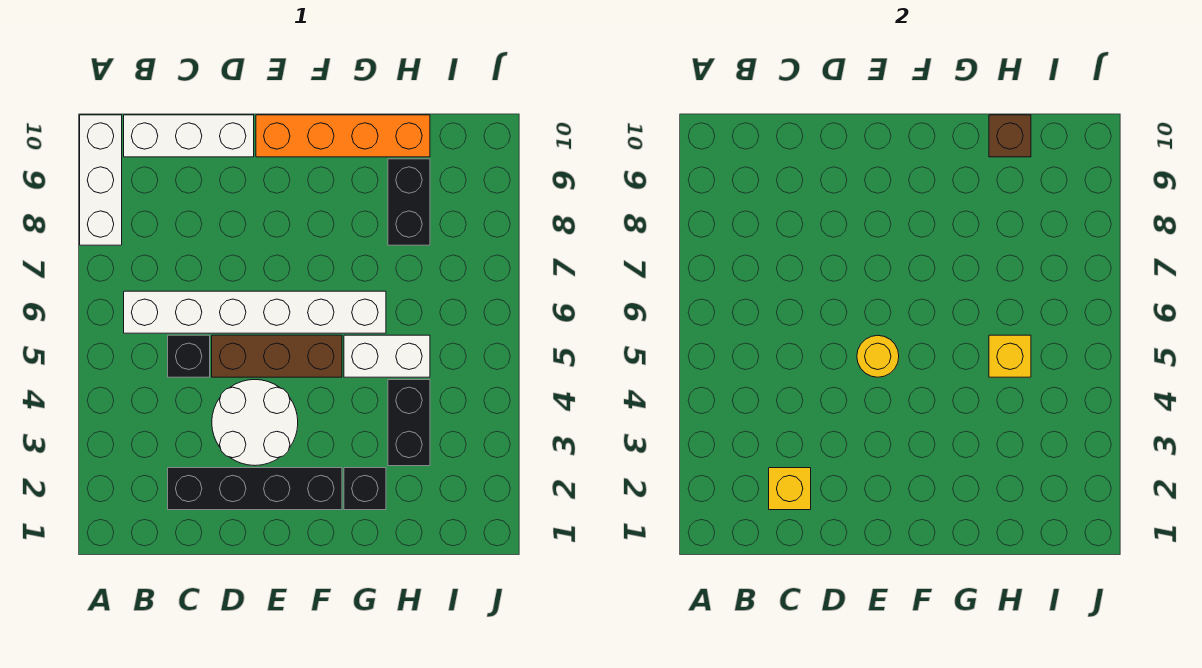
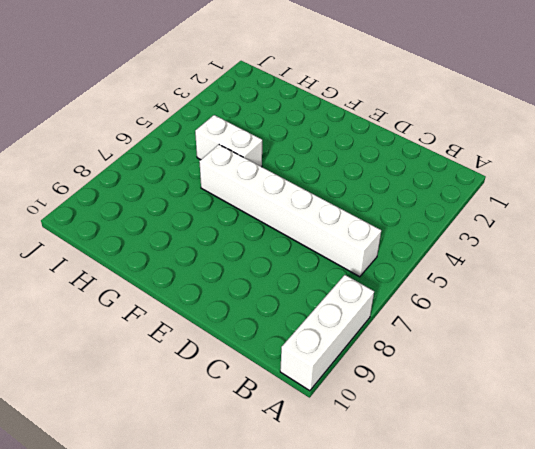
none -> white 1x3 brick [124,115,254,157]
none -> black 1x4 brick [168,468,342,510]
none -> black 1x1 brick [168,335,210,377]

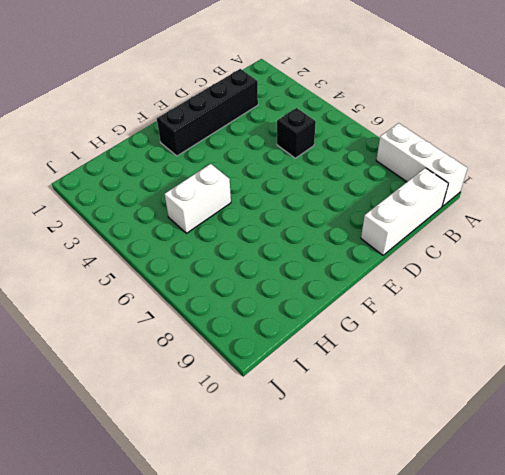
none -> white 1x6 brick [124,291,386,333]
none -> white 2x2 round brick [212,380,298,466]
none -> brown 1x3 brick [212,335,342,377]

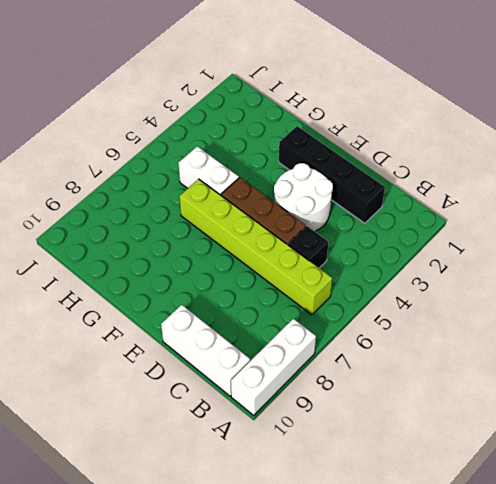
lime 1x6 brick [179,179,332,315] -> white 1x6 brick [124,291,386,333]
none -> orange 1x4 brick [256,115,430,157]
none -> black 1x1 brick [344,468,386,510]
none -> black 1x2 brick [388,380,430,466]

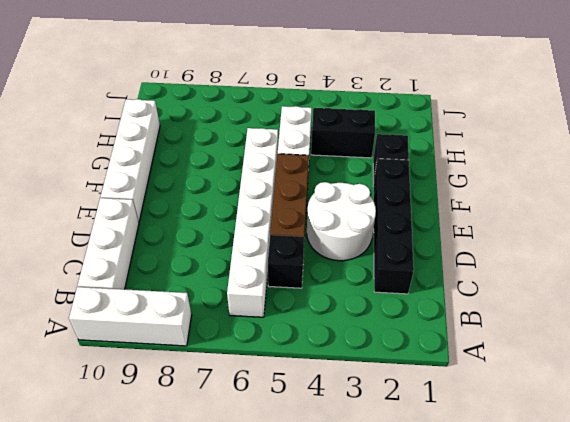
white 1x4 brick [101,99,160,222] -> orange 1x4 brick [256,115,430,157]
none -> black 1x2 brick [388,159,430,245]
none -> yellow 1x1 brick [769,468,811,510]
none -> yellow 1x1 round brick [857,335,899,377]

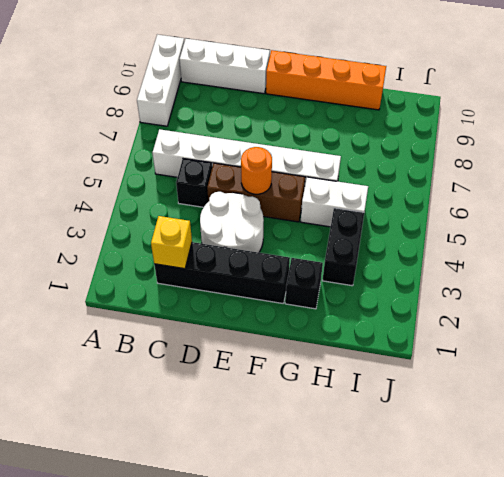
orange 1x1 round brick [241,147,272,194] -> yellow 1x1 round brick [857,335,899,377]
none -> black 1x2 brick [388,159,430,245]
none -> yellow 1x1 brick [989,335,1031,377]
none -> brown 1x1 brick [989,115,1031,157]

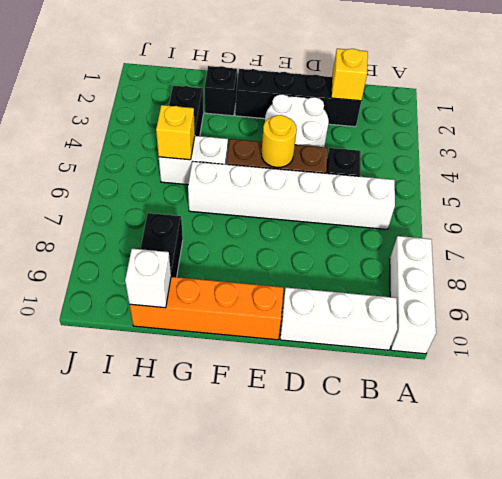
white 1x1 brick [125,249,171,308] -> brown 1x1 brick [989,115,1031,157]

